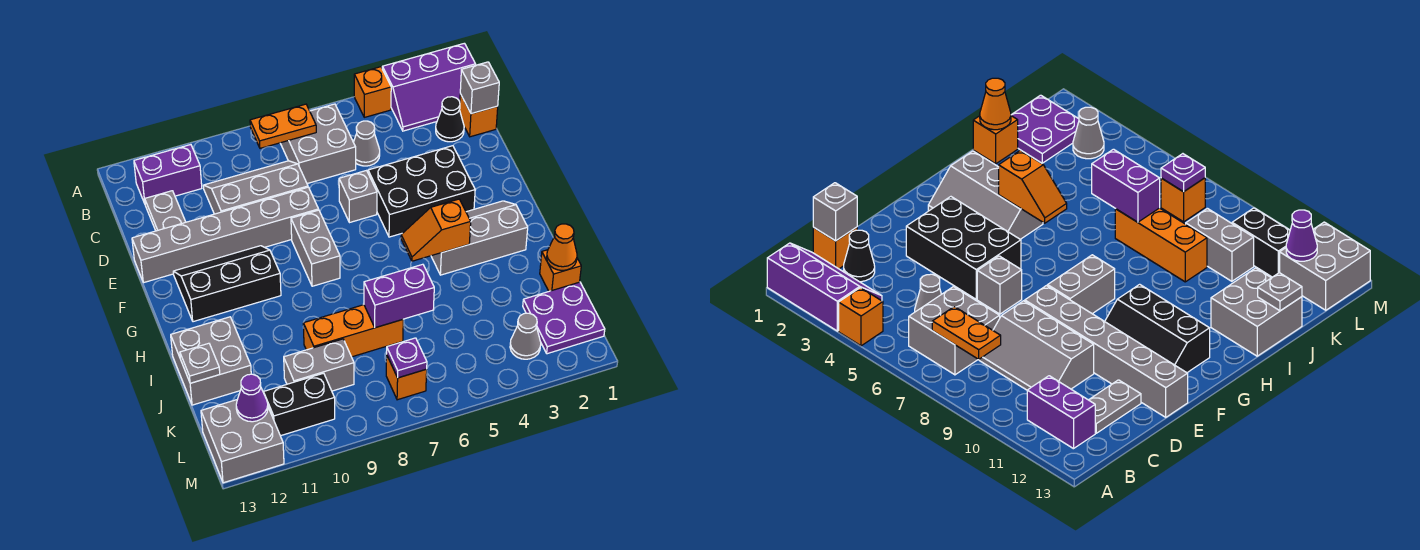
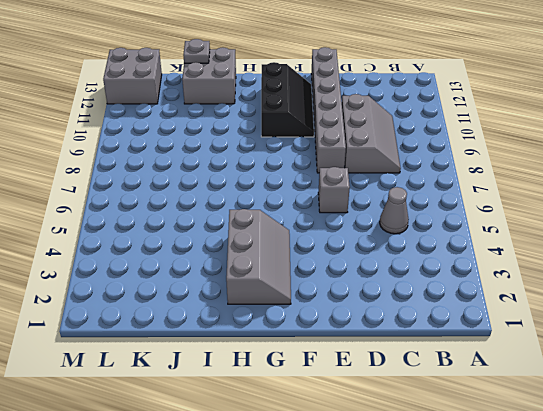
none -> purple 2x3 slope [382,43,476,131]
none -> orange 1x1 brick [354,67,391,117]
none -> grey 2x2 brick [280,104,356,184]
none -> purple 1x2 brick [134,145,202,204]

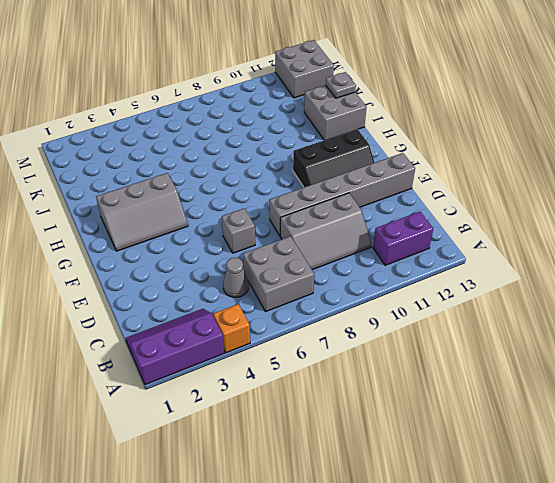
none -> orange 1x1 brick [460,94,498,137]
none -> black 1x1 cone [436,97,464,142]
none -> grey 1x2 plate [145,191,185,231]
none -> black 2x3 brick [368,146,475,237]

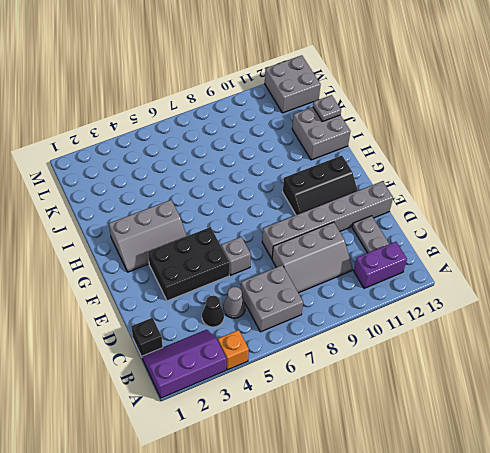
black 1x1 brick [131,318,163,357] -> orange 1x1 brick [460,94,498,137]
black 1x1 cone [202,295,224,327] -> black 1x1 cone moved to [436,97,464,142]
none -> grey 1x2 brick [291,210,340,286]
none -> orange 1x1 brick [540,250,581,291]
none -> orange 1x3 brick [303,305,403,357]
none -> purple 2x2 plate [523,282,605,354]

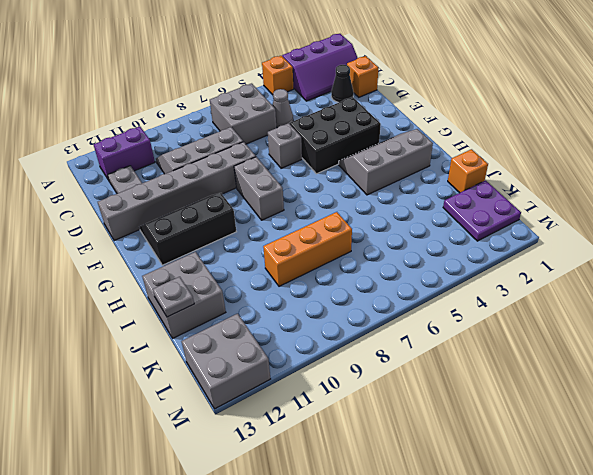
none -> grey 1x2 brick [284,339,354,391]
none -> grey 1x1 cone [510,313,541,359]
none -> orange 1x1 brick [386,356,427,400]
none -> black 1x2 brick [264,373,335,436]

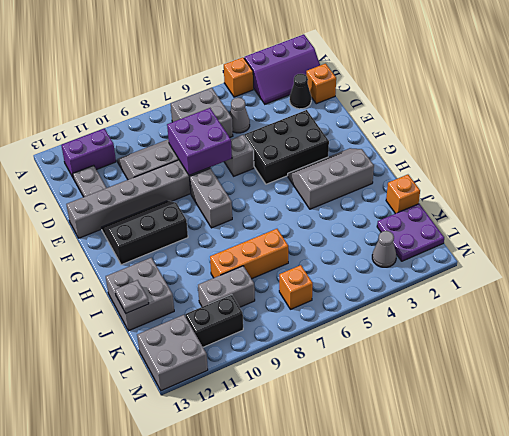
purple 2x2 brick [167,108,232,175] -> none
none -> orange 1x2 plate [250,104,316,148]
none -> grey 1x1 brick [460,62,499,114]
none -> orange 1x2 slope [401,199,471,261]
none -> orange 1x1 cone [547,224,577,270]

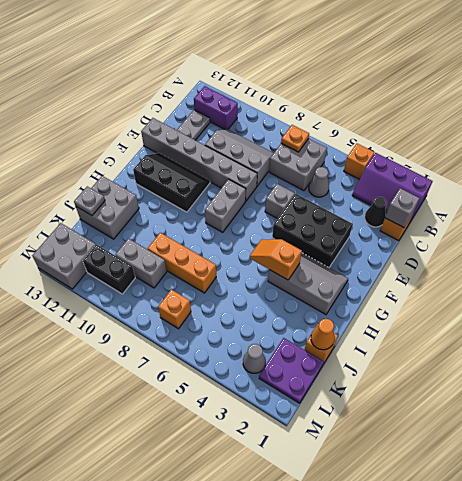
orange 1x1 plate [281,125,309,152] -> orange 1x2 plate [250,104,316,148]
none -> purple 1x2 brick [364,264,434,328]
none -> purple 1x1 plate [387,338,427,378]
none -> purple 1x1 cone [236,374,268,422]

